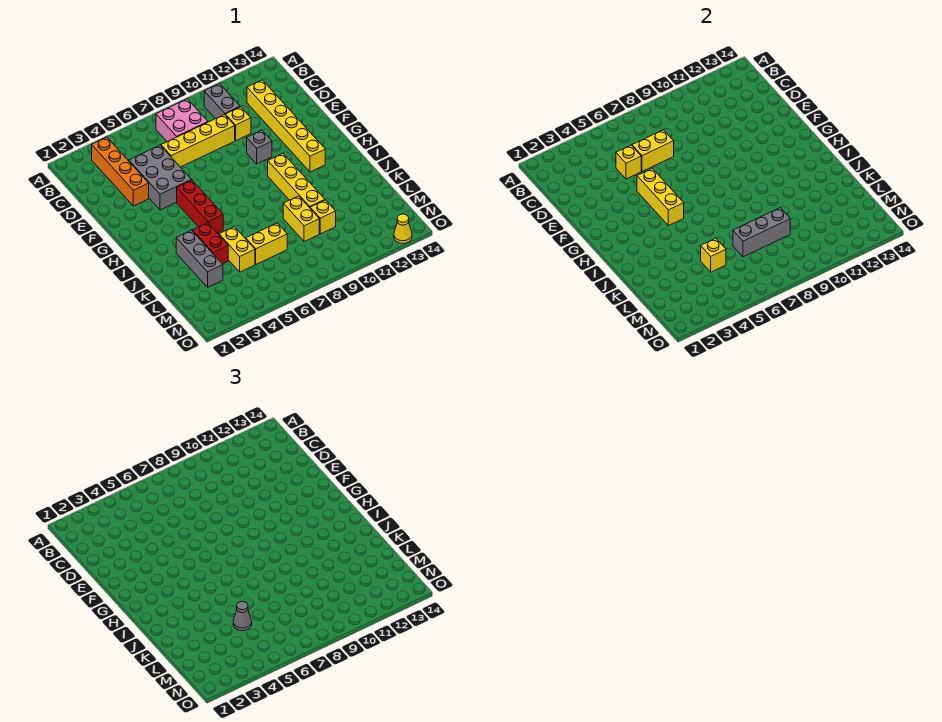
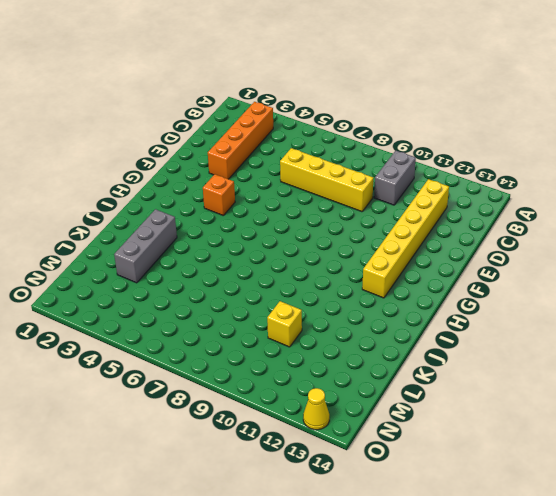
orange 1x1 brick [203,174,235,215] -> none
none -> pink 2x2 brick [156,99,208,142]
none -> grey 2x3 brick [129,145,192,210]
none -> yellow 1x1 brick [225,107,251,141]

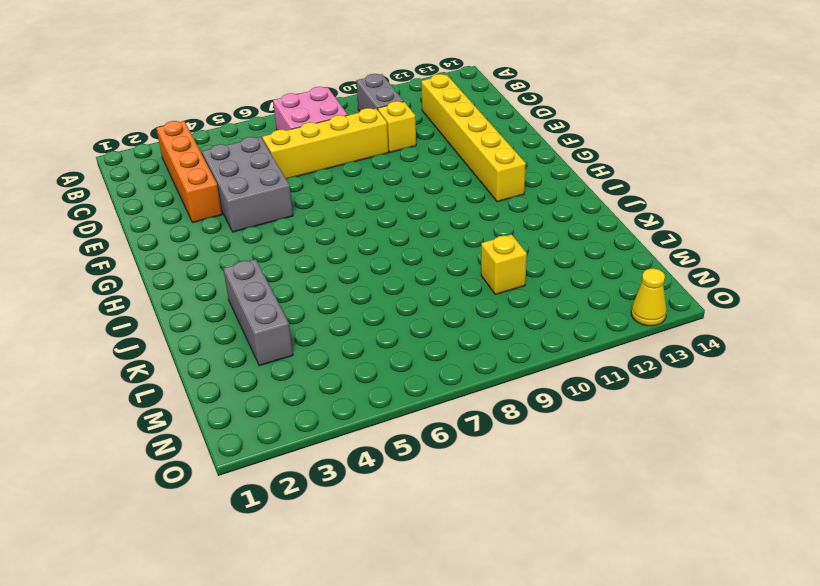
none -> grey 1x1 brick [247,130,272,164]
none -> red 1x3 brick [177,180,223,233]
none -> yellow 1x4 brick [268,154,325,208]

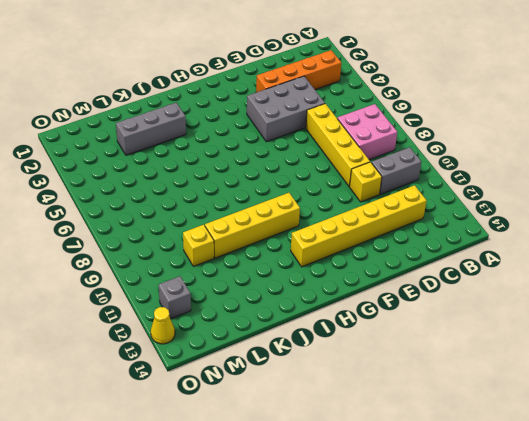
grey 1x1 brick [159,276,191,319] -> grey 1x1 brick moved to [247,130,272,164]
none -> red 1x3 brick [177,180,223,233]
none -> red 1x2 brick [192,223,228,264]
none -> yellow 1x2 brick [219,227,255,272]

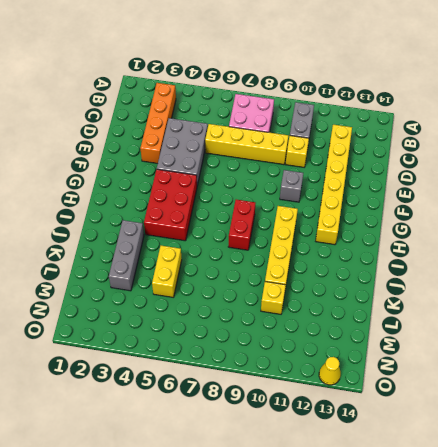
red 2x3 brick [144,169,197,241] -> red 1x3 brick [177,180,223,233]
red 1x2 brick [228,200,255,250] -> red 1x2 brick moved to [192,223,228,264]
none -> yellow 1x2 brick [283,196,319,242]
none -> yellow 1x2 brick [246,223,287,264]
none -> yellow 1x1 brick [616,145,641,179]

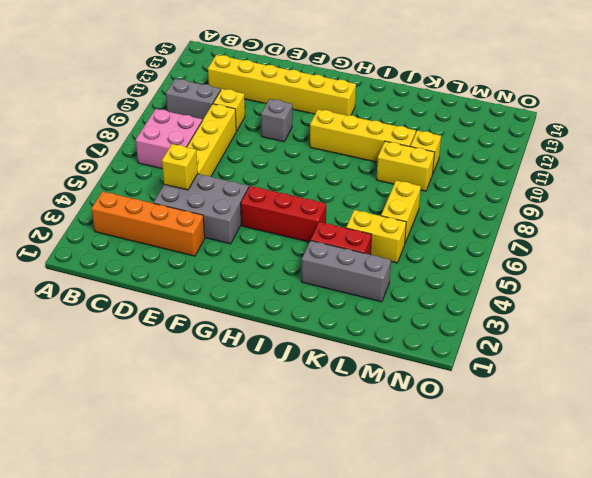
none -> yellow 1x1 cone [394,214,412,243]
none -> yellow 1x2 brick [632,130,674,171]
none -> yellow 1x3 brick [637,168,684,226]

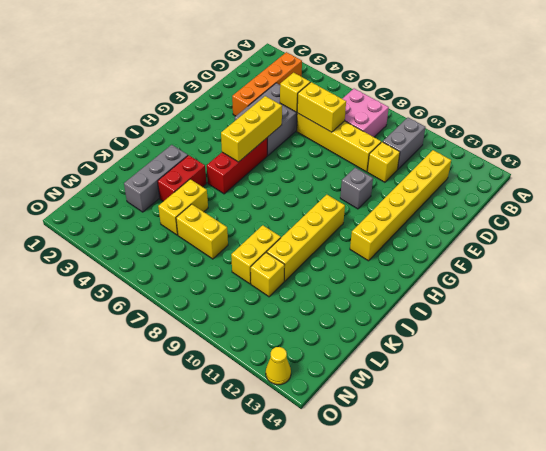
none -> yellow 1x1 brick [701,238,726,272]
none -> grey 1x3 brick [733,208,790,257]
none -> grey 1x1 cone [233,601,252,631]

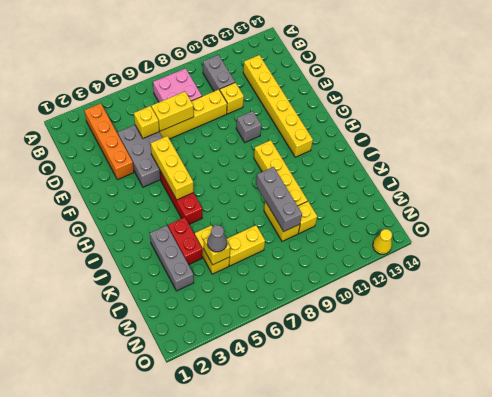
grey 1x3 brick [256,167,302,231] -> grey 1x3 brick turned to [733,208,790,257]

